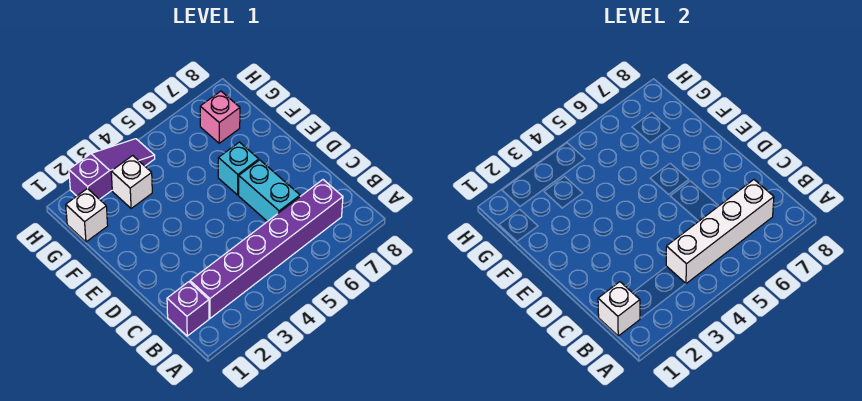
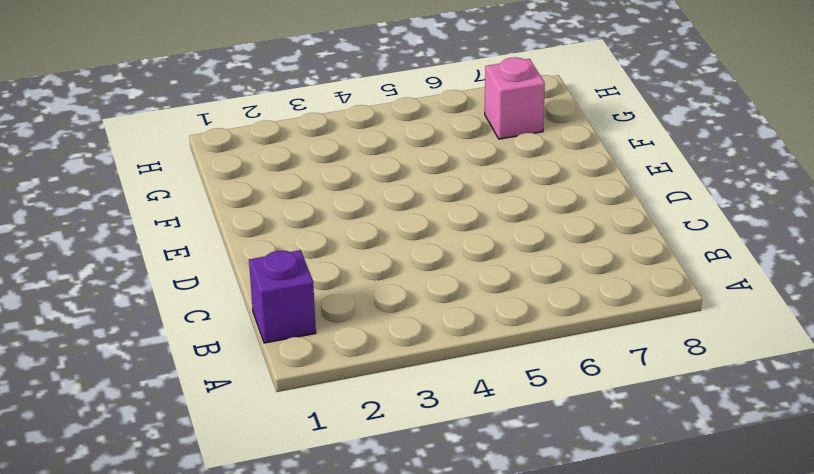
none -> purple 1x6 brick [190,180,343,318]
none -> cyan 1x2 brick [239,160,300,222]

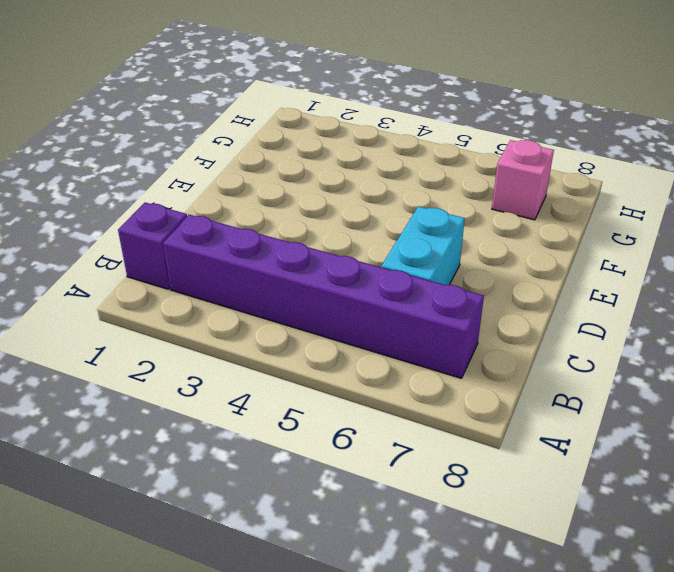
none -> cyan 1x1 brick [218,142,259,195]
none -> white 1x1 brick [66,188,108,242]

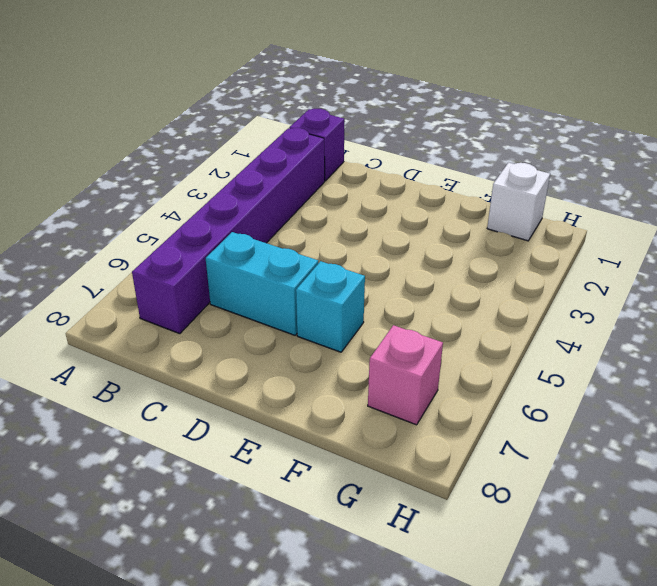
none -> white 1x1 brick [111,156,152,209]
none -> purple 1x3 slope [69,139,155,199]

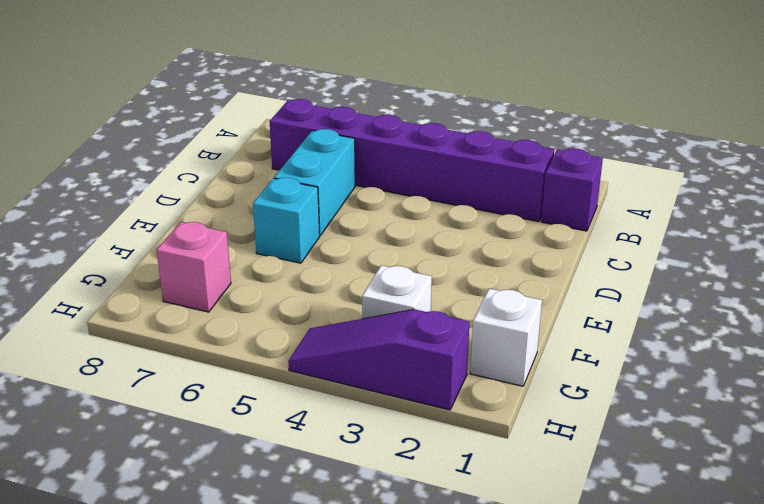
none -> white 1x1 brick [598,282,640,336]
none -> white 1x4 brick [666,180,774,284]

